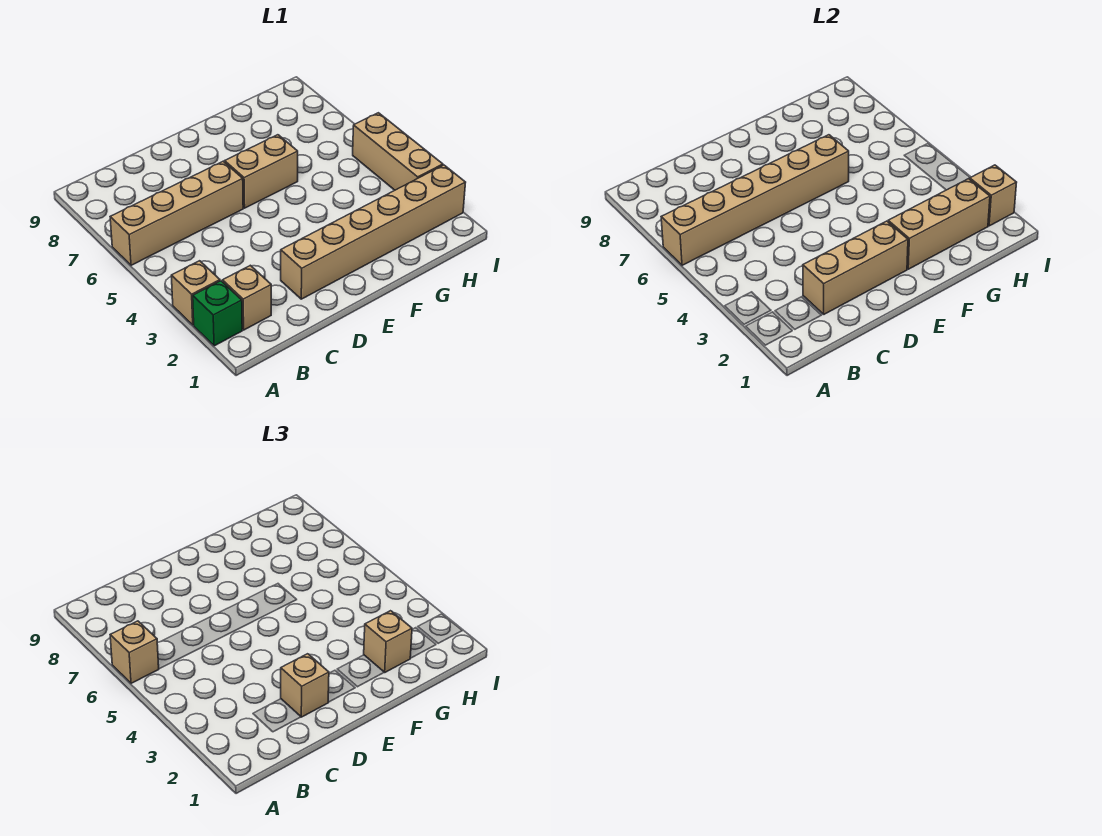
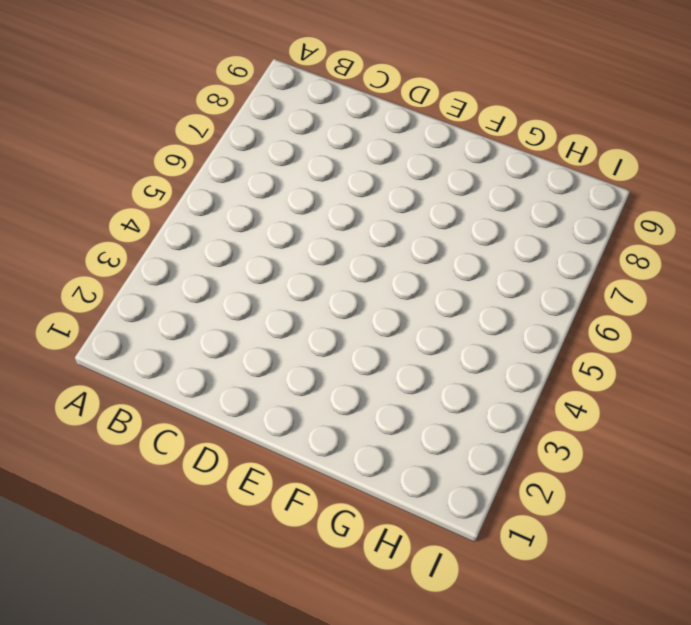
none -> green 1x1 brick [193,281,242,346]
none -> tan 1x1 brick [171,261,220,325]
none -> tan 1x4 brick [110,161,243,265]

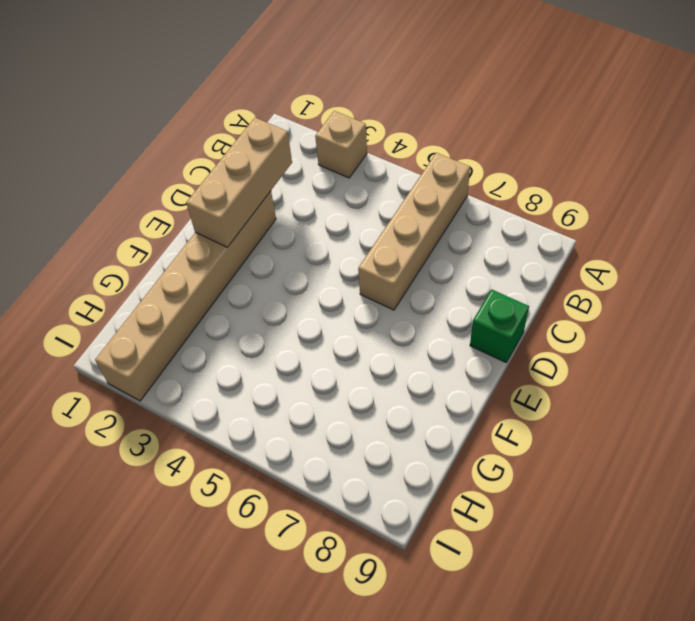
green 1x1 brick [470,289,529,362] -> green 1x1 brick moved to [193,281,242,346]
none -> tan 1x1 brick [222,265,271,330]
none -> tan 1x2 brick [225,135,298,208]
none -> tan 1x3 brick [353,113,443,190]

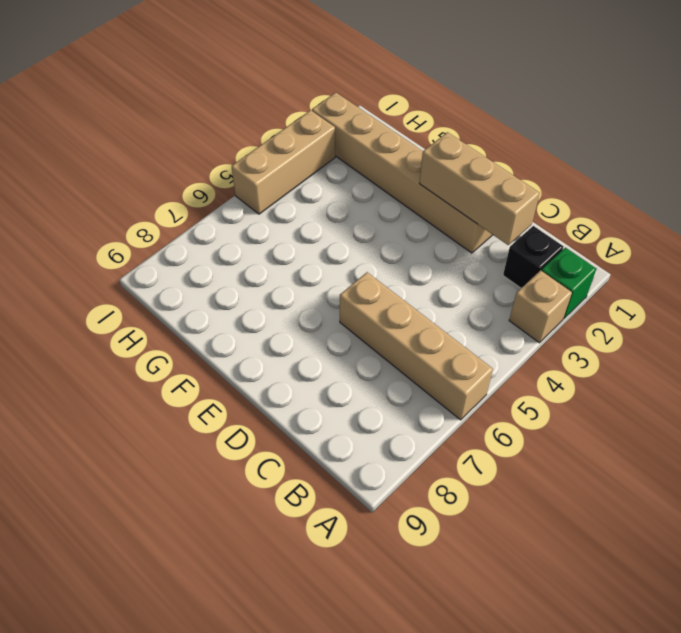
black 1x1 brick [503,226,564,288] -> tan 1x1 brick [222,265,271,330]
none -> tan 1x2 brick [225,135,298,208]
none -> tan 1x6 brick [661,135,849,265]
none -> tan 1x3 brick [888,179,990,269]

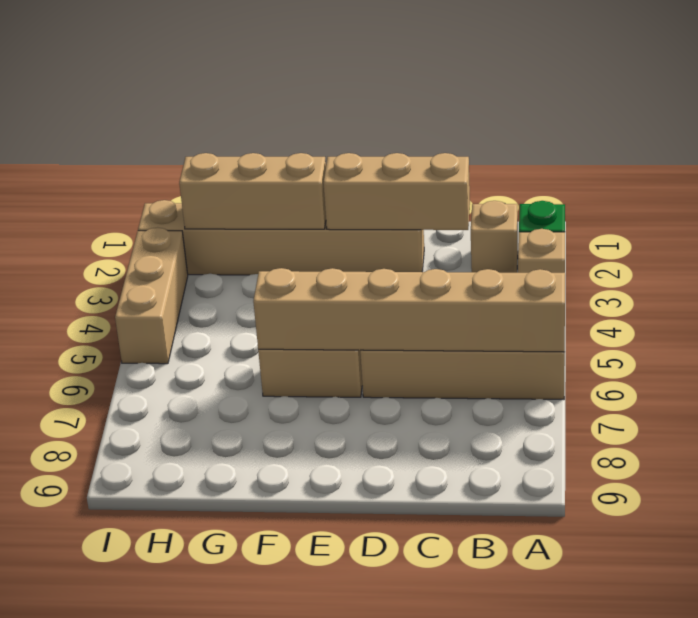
none -> tan 1x1 brick [970,165,1017,226]
none -> tan 1x1 brick [110,621,159,683]
none -> tan 1x1 brick [281,654,329,717]

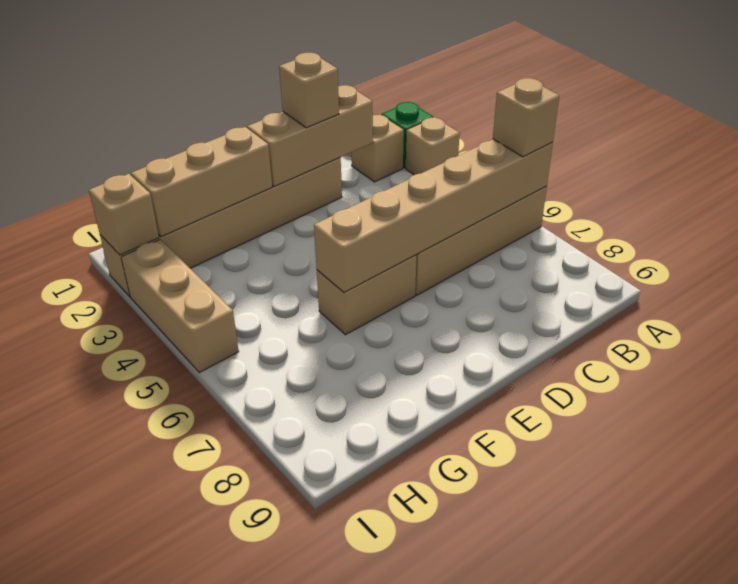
none -> tan 1x1 brick [364,611,412,672]

